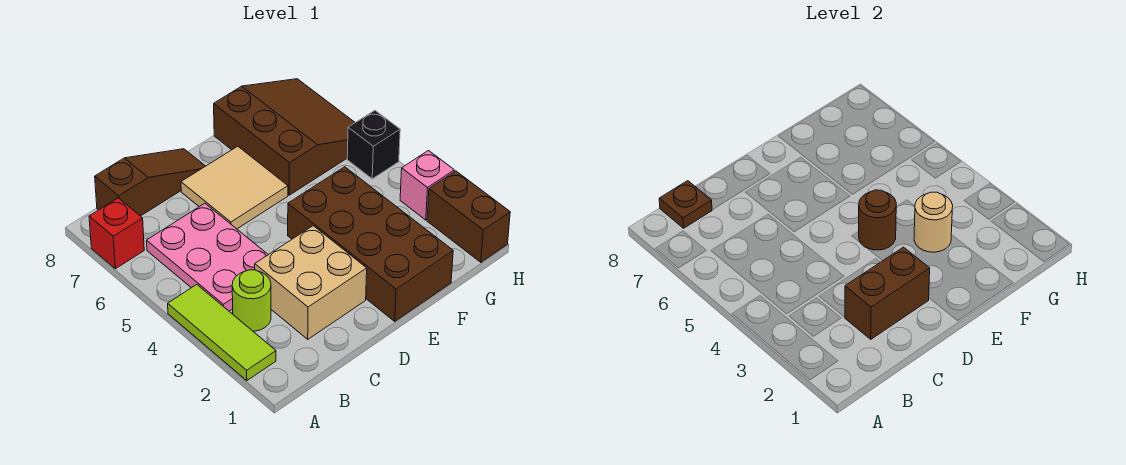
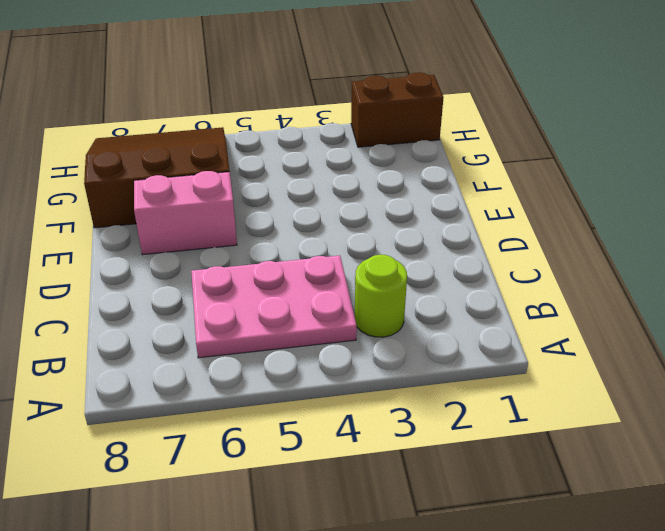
pink 1x2 brick [134,171,237,255] -> tan 2x2 tile [181,146,288,229]
none -> lime 1x3 tile [168,285,276,381]
none -> red 1x1 brick [89,198,144,269]
none -> brown 1x3 slope [95,149,205,216]

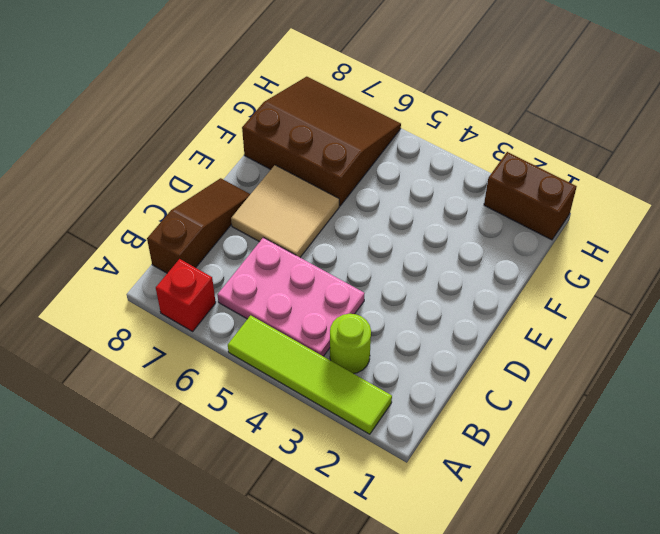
lime 1x4 tile [228,315,392,434] -> lime 1x3 tile [168,285,276,381]
none -> tan 2x2 brick [255,226,367,339]
none -> brown 2x4 brick [288,167,453,321]
none -> pink 1x1 brick [400,151,454,220]

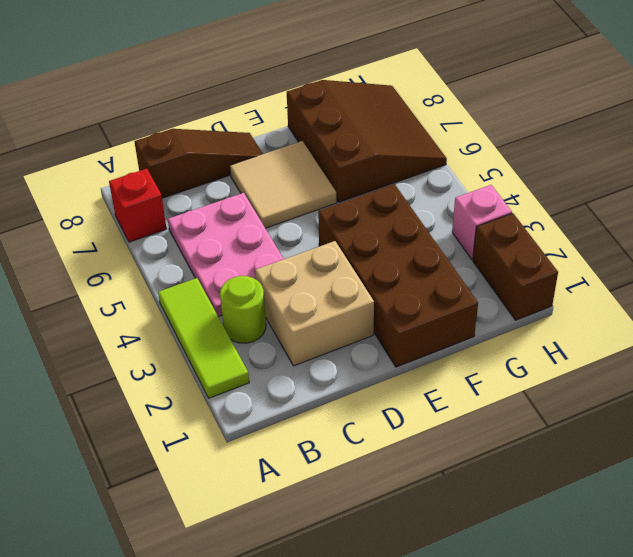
none -> black 1x1 brick [347,110,400,179]
none -> brown 1x1 plate [659,181,712,228]
none -> brown 1x2 brick [845,247,930,339]

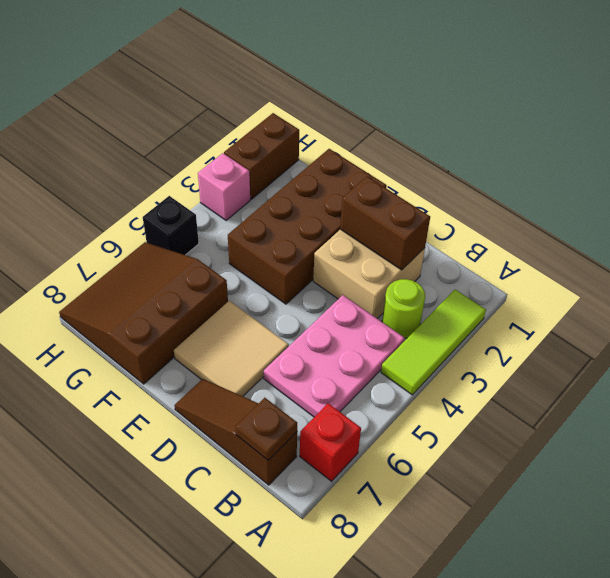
none -> brown 1x1 round brick [859,190,896,250]
none -> tan 1x1 round brick [914,192,953,252]

